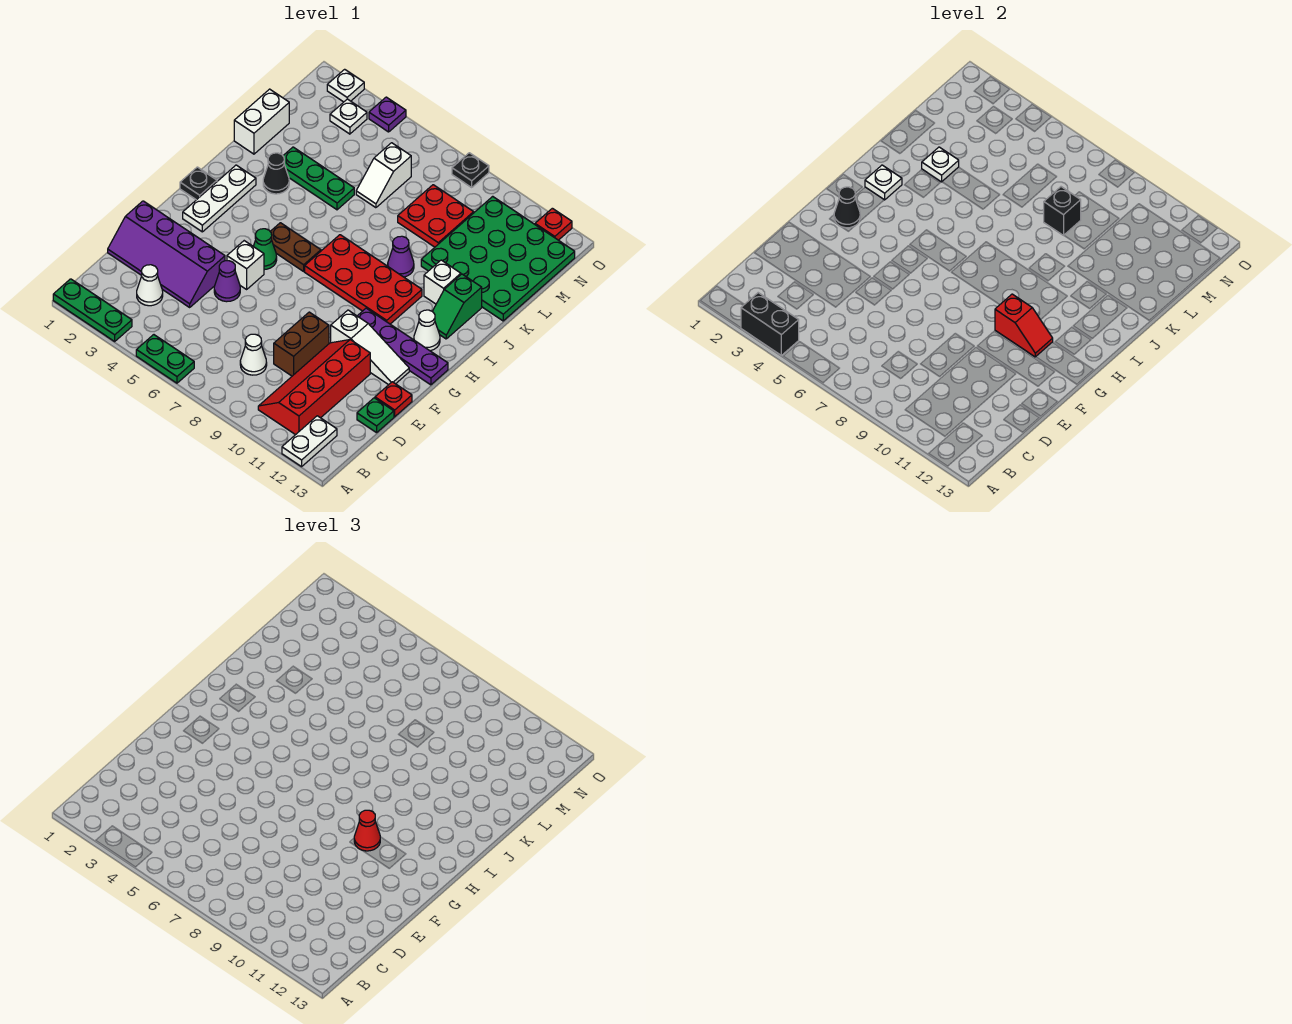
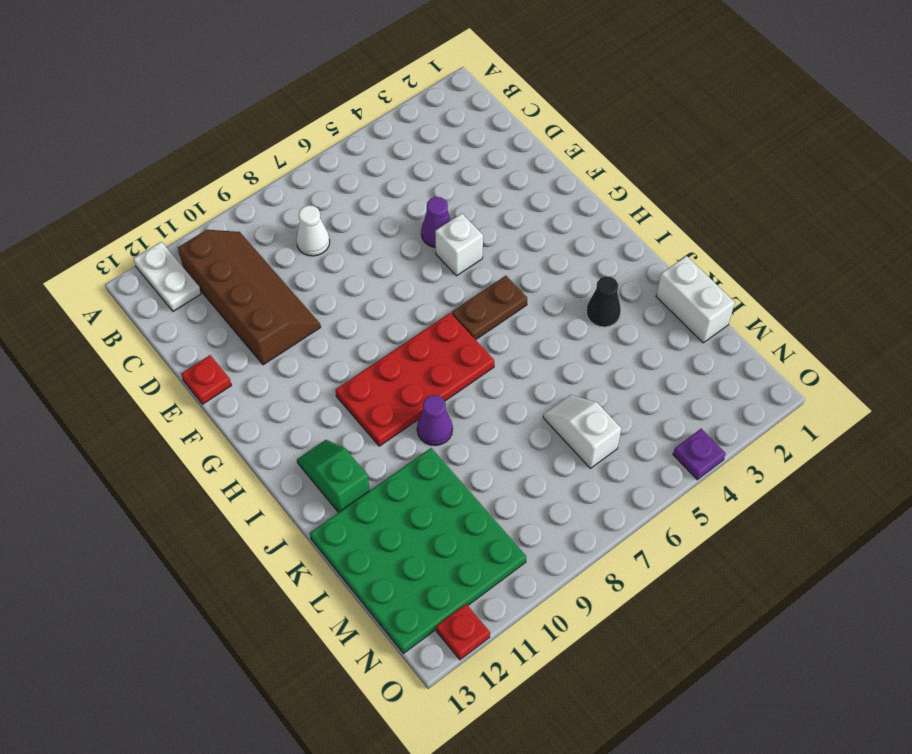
brown 2x4 slope [178,230,321,365] -> red 2x4 slope [258,340,370,435]
none -> green 1x3 plate [53,279,132,341]
none -> green 1x2 plate [136,335,194,383]
none -> white 1x1 cone [137,265,163,306]
none -> purple 2x4 slope [108,201,225,307]

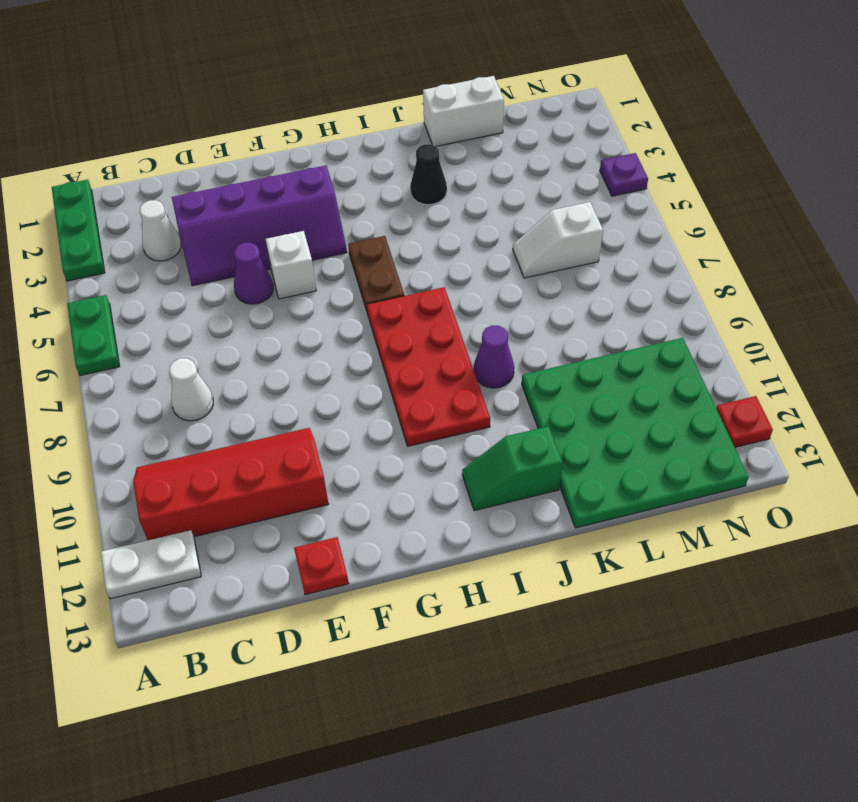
purple 2x4 slope [172,166,347,286] -> purple 2x4 slope turned to [108,201,225,307]
none -> brown 1x2 brick [274,312,329,376]
none -> green 1x1 plate [357,398,394,433]
none -> white 1x3 slope [331,310,409,385]
none -> white 1x3 plate [183,165,256,232]

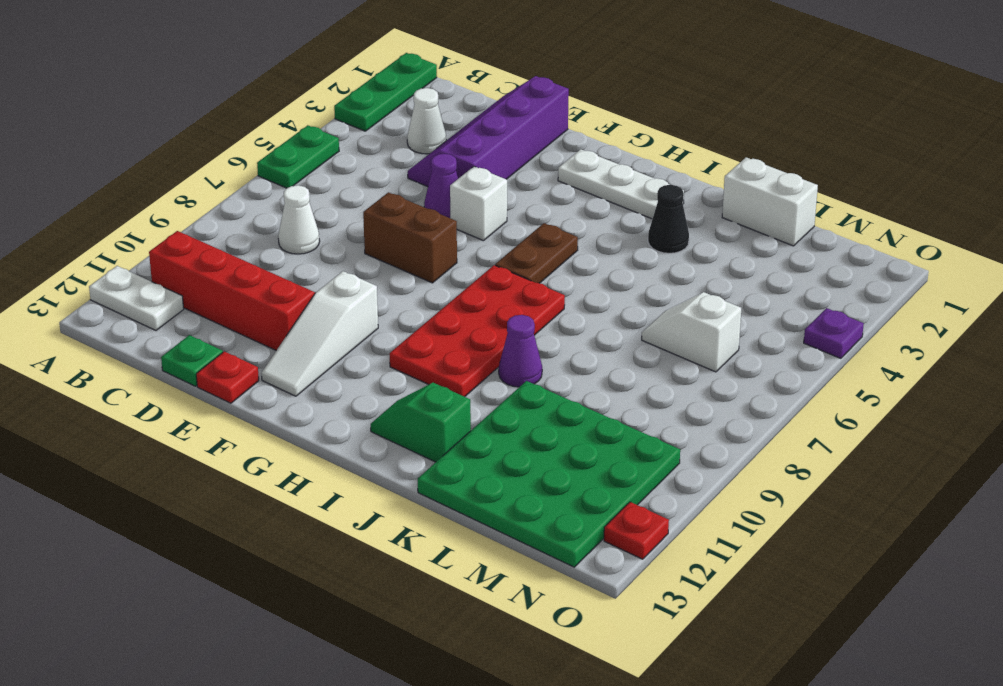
brown 1x2 brick [363,192,457,283] -> brown 1x2 brick moved to [274,312,329,376]
none -> green 1x1 cone [253,229,277,270]
none -> purple 1x4 plate [358,308,448,385]
none -> black 1x1 plate [180,167,217,200]
none -> white 1x1 cone [414,310,440,351]

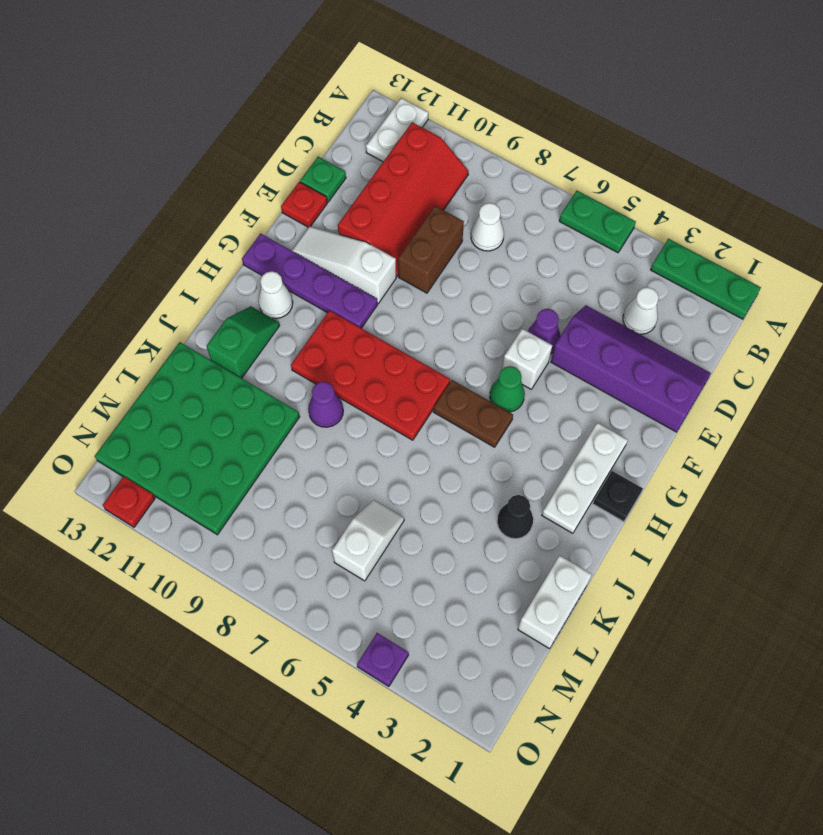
none -> white 1x1 brick [424,260,461,304]
none -> green 1x3 plate [283,147,354,210]
none -> red 2x2 plate [398,185,474,247]
none -> white 1x1 plate [330,99,367,134]

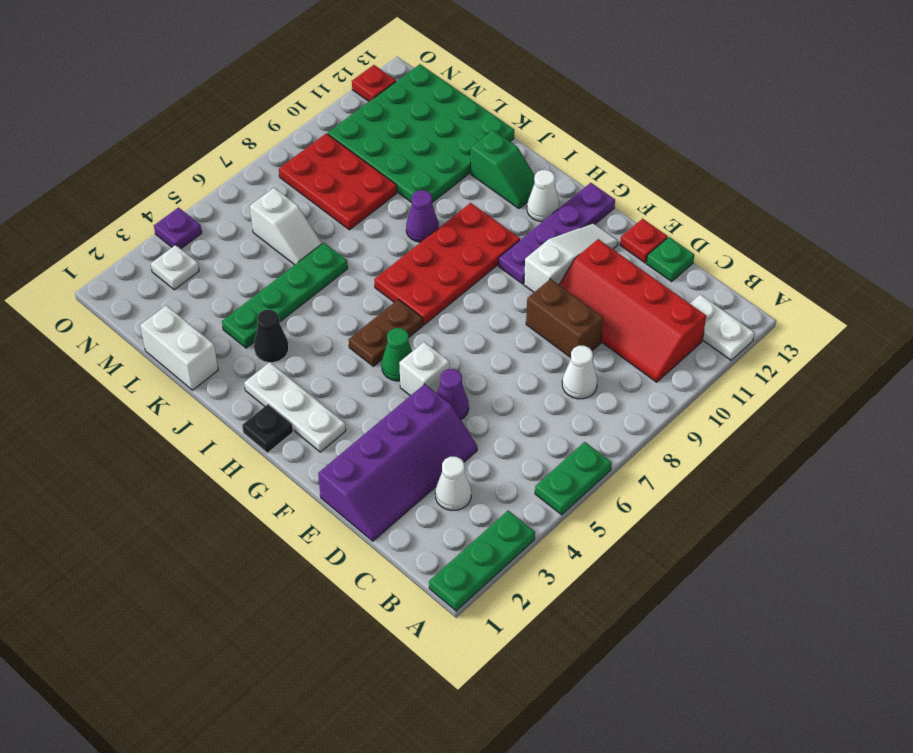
green 1x4 plate [222,243,348,348] -> green 1x3 plate [283,147,354,210]
red 2x3 plate [279,133,397,230] -> red 2x2 plate [398,185,474,247]
none -> white 1x1 brick [424,260,461,304]
none -> white 1x1 plate [327,69,364,102]
none -> black 1x1 plate [452,153,489,187]
none -> black 1x2 brick [741,293,799,355]

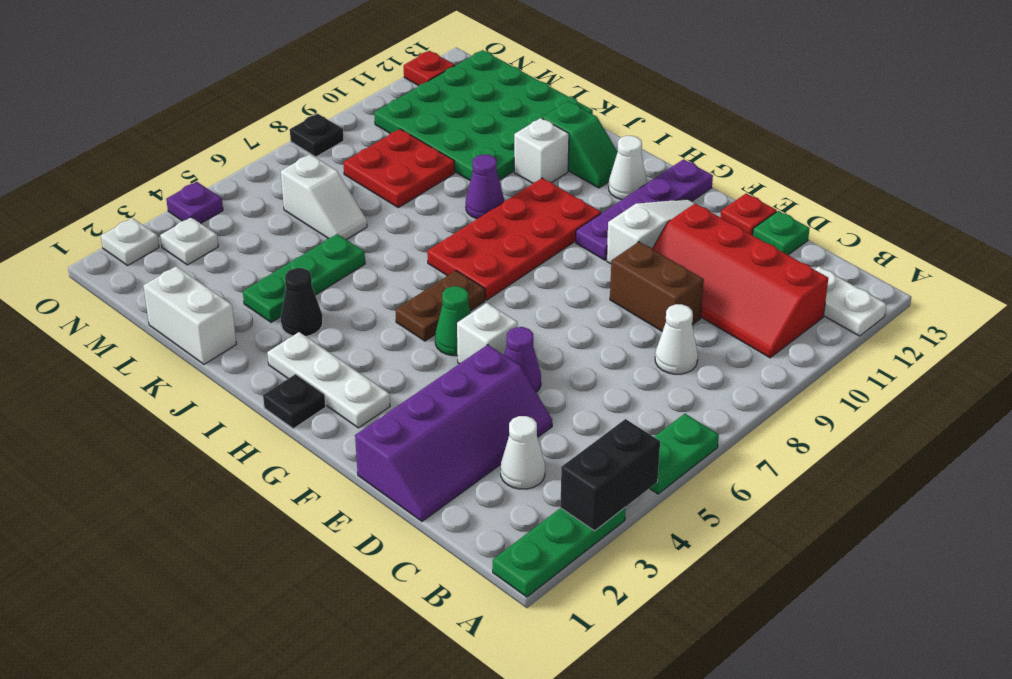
none -> black 1x1 cone [834,187,860,228]
none -> red 1x2 slope [995,294,1053,357]
none -> white 1x1 plate [865,165,902,200]
none -> white 1x1 plate [922,147,959,182]

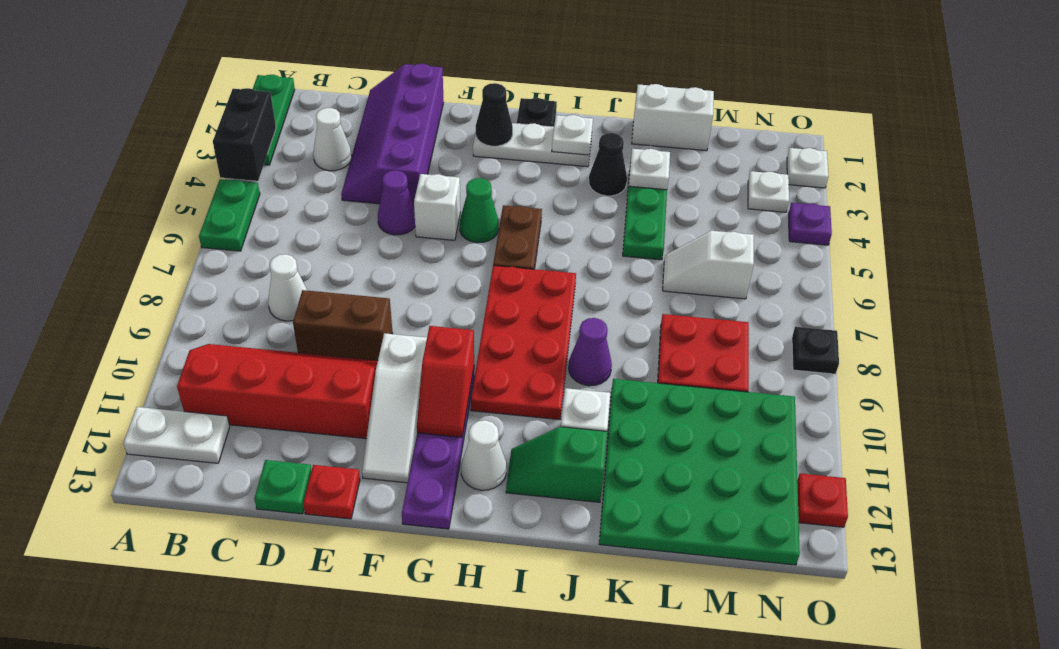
none -> black 1x1 brick [1044,187,1081,235]
none -> red 1x1 cone [354,810,380,851]

